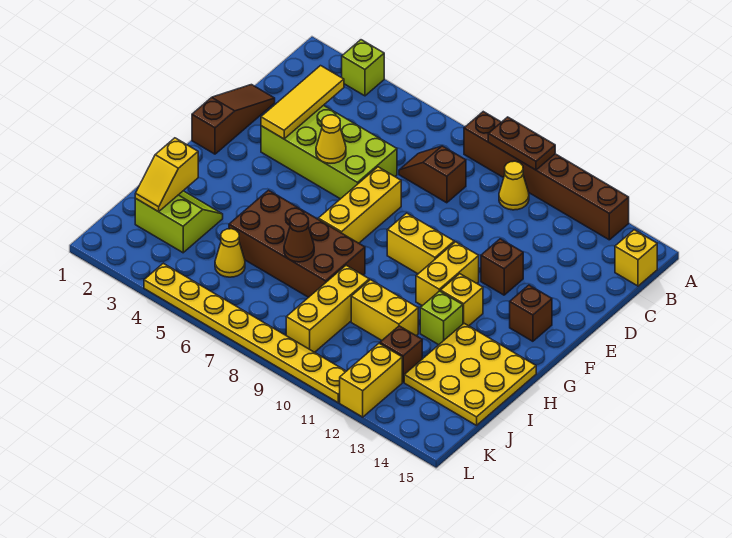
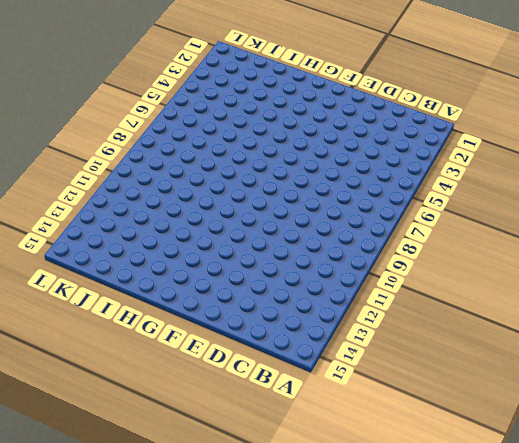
none -> lime 1x1 brick [342,40,384,96]
none -> brown 1x6 brick [464,112,629,240]
none -> yellow 1x1 cone [499,161,529,210]

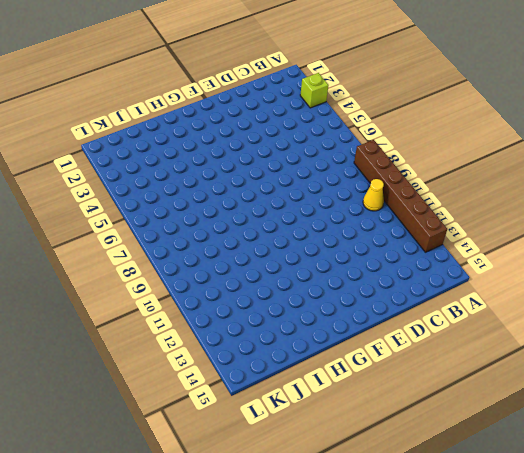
none -> yellow 1x1 brick [615,230,657,286]
none -> brown 1x2 slope [399,146,466,203]
none -> brown 1x3 slope [192,85,275,154]

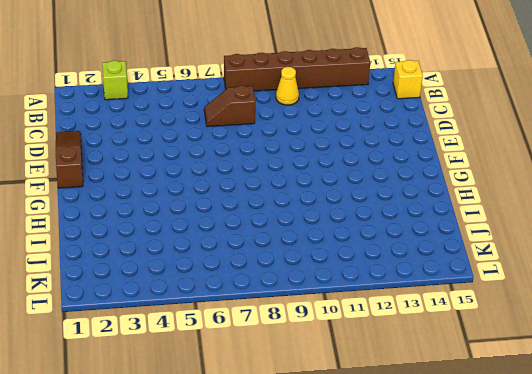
none -> lime 2x4 brick [261,105,397,199]
none -> yellow 1x3 brick [318,167,401,243]
none -> brown 1x1 brick [481,239,523,295]

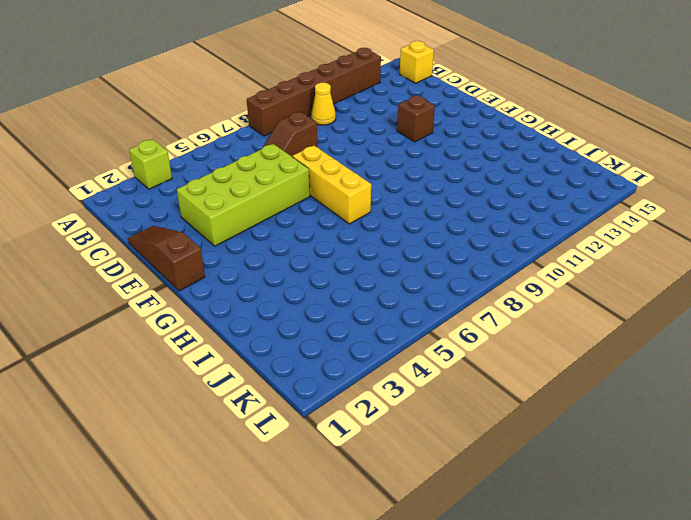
none -> yellow 1x2 brick [387,213,454,274]
none -> yellow 1x2 brick [416,242,479,306]
none -> brown 1x1 brick [510,285,552,341]

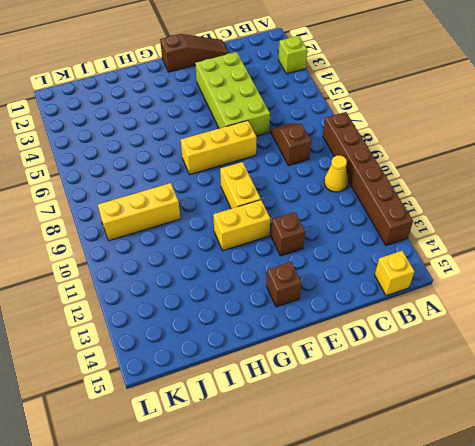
none -> yellow 1x1 brick [441,274,483,326]
none -> brown 2x4 brick [229,190,365,297]
none -> lime 1x1 brick [420,291,463,345]

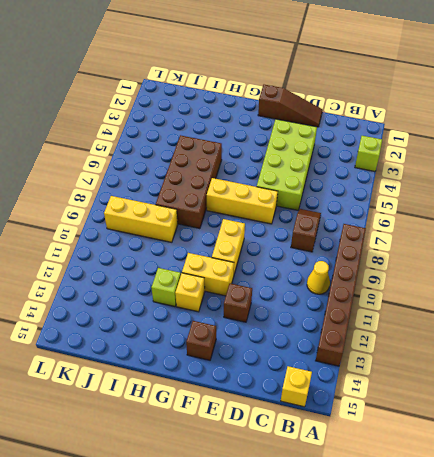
none -> yellow 3x3 plate [404,323,536,425]
none -> lime 2x2 slope [135,191,223,253]
none -> yellow 1x2 brick [351,280,418,340]

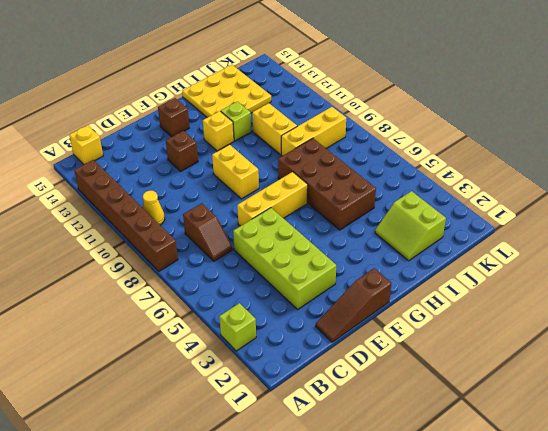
none -> yellow 1x2 brick [416,242,479,306]
none -> yellow 1x1 cone [215,229,245,277]
none -> brown 1x1 brick [380,326,422,382]

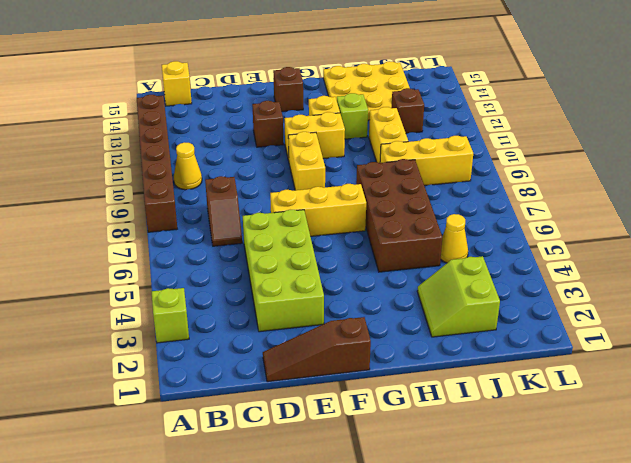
none -> yellow 1x2 brick [340,344,402,417]
none -> yellow 1x8 plate [144,263,346,403]
none -> brown 1x2 plate [488,117,555,170]

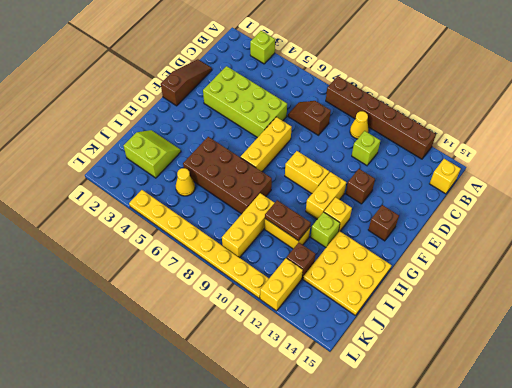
lime 1x1 brick [352,131,380,165] -> none
brown 1x2 plate [265,200,311,241] -> brown 1x2 plate moved to [488,117,555,170]
none -> yellow 1x3 tile [261,66,344,139]
none -> yellow 1x1 cone [316,115,346,163]
none -> yellow 1x2 slope [135,138,198,212]

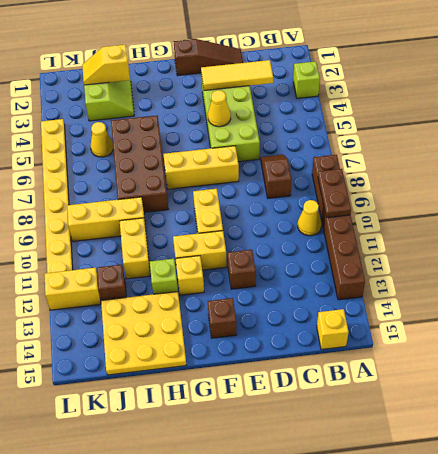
none -> brown 1x1 cone [284,213,314,262]

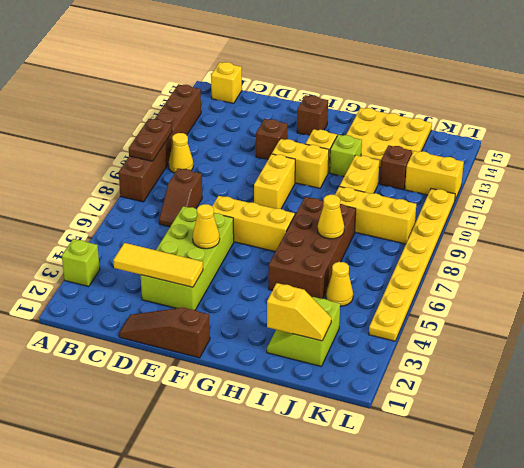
yellow 1x1 cone [318,195,344,239] -> brown 1x1 cone [284,213,314,262]

